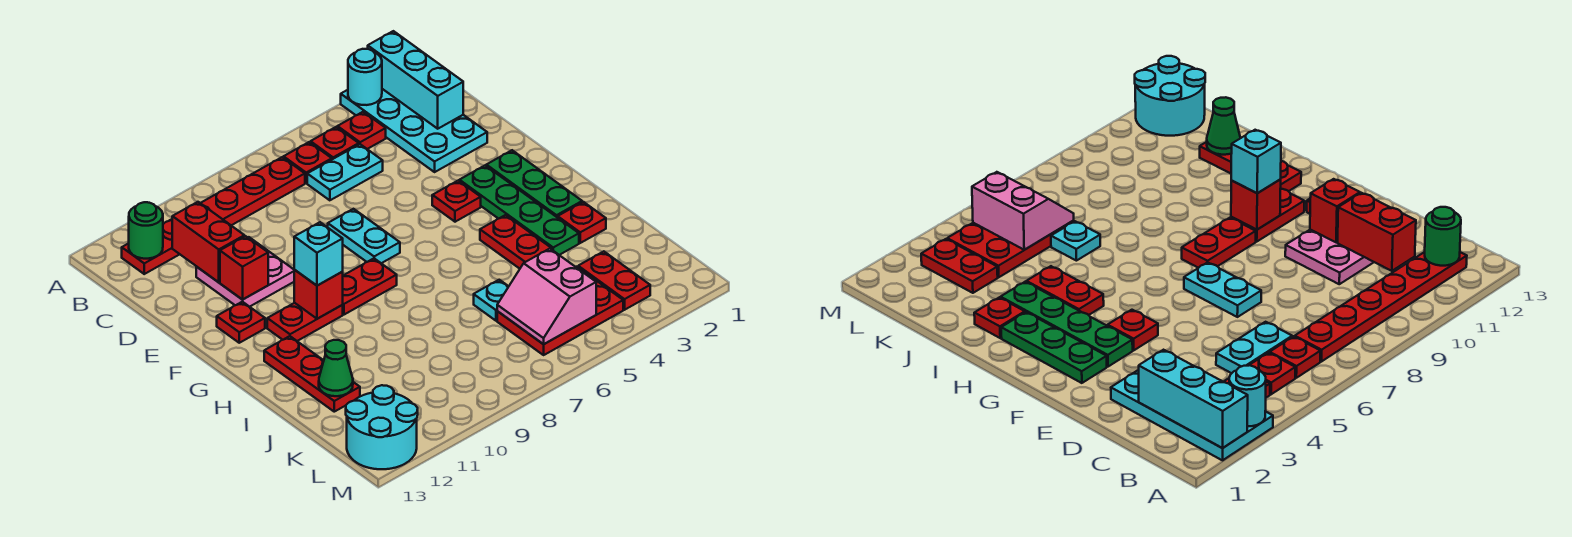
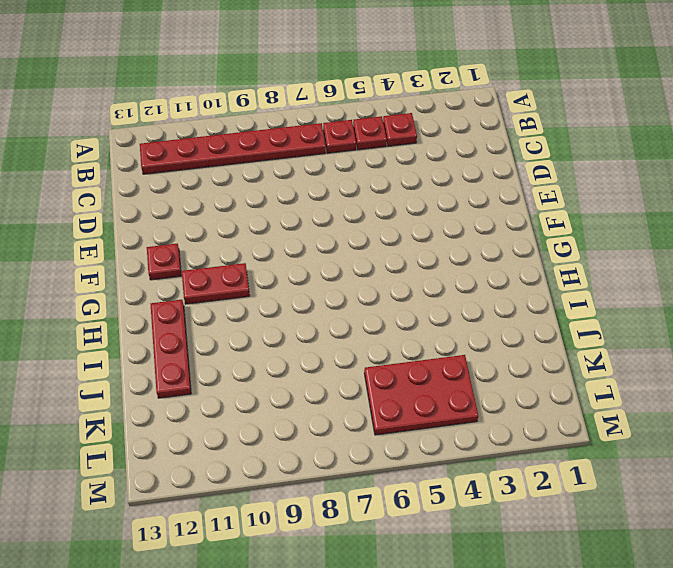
none -> cyan 2x4 plate [341,89,487,172]
none -> cyan 1x2 plate [307,144,383,200]
none -> pink 2x2 plate [196,237,294,307]
none -> cyan 1x2 plate [328,209,400,263]

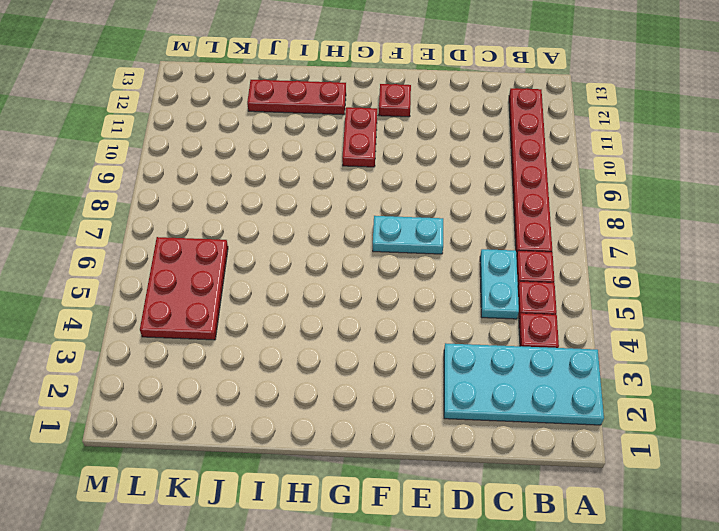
none -> pink 2x2 plate [196,237,294,307]
none -> green 1x3 plate [486,150,582,218]
none -> green 1x4 plate [459,166,579,255]
none -> red 1x1 plate [432,181,481,222]

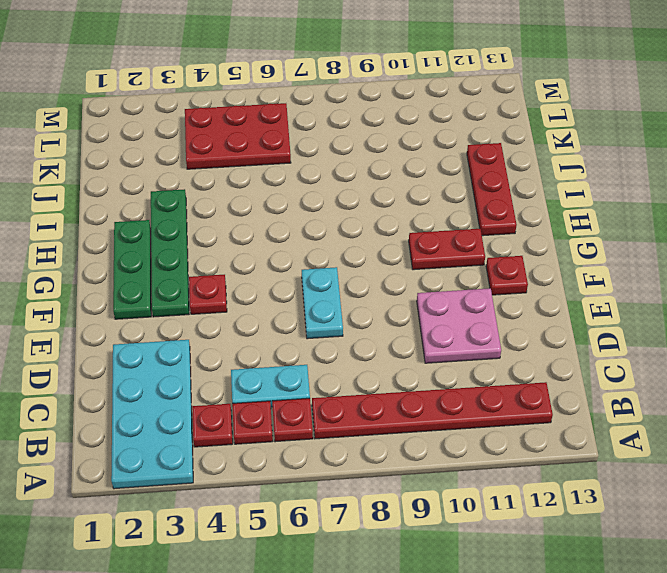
none -> red 1x2 plate [343,258,397,315]
none -> red 1x2 plate [480,215,552,269]
none -> red 1x1 plate [558,202,606,243]
none -> cyan 1x1 plate [474,280,509,321]

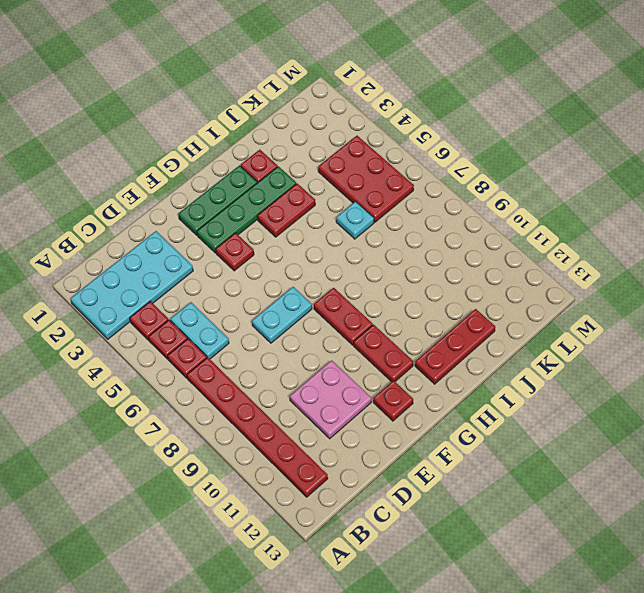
none -> red 1x2 plate [578,251,650,310]
none -> cyan 2x2 round brick [346,385,418,469]
none -> cyan 1x3 brick [368,31,463,129]
none -> cyan 1x1 round brick [348,49,382,105]

